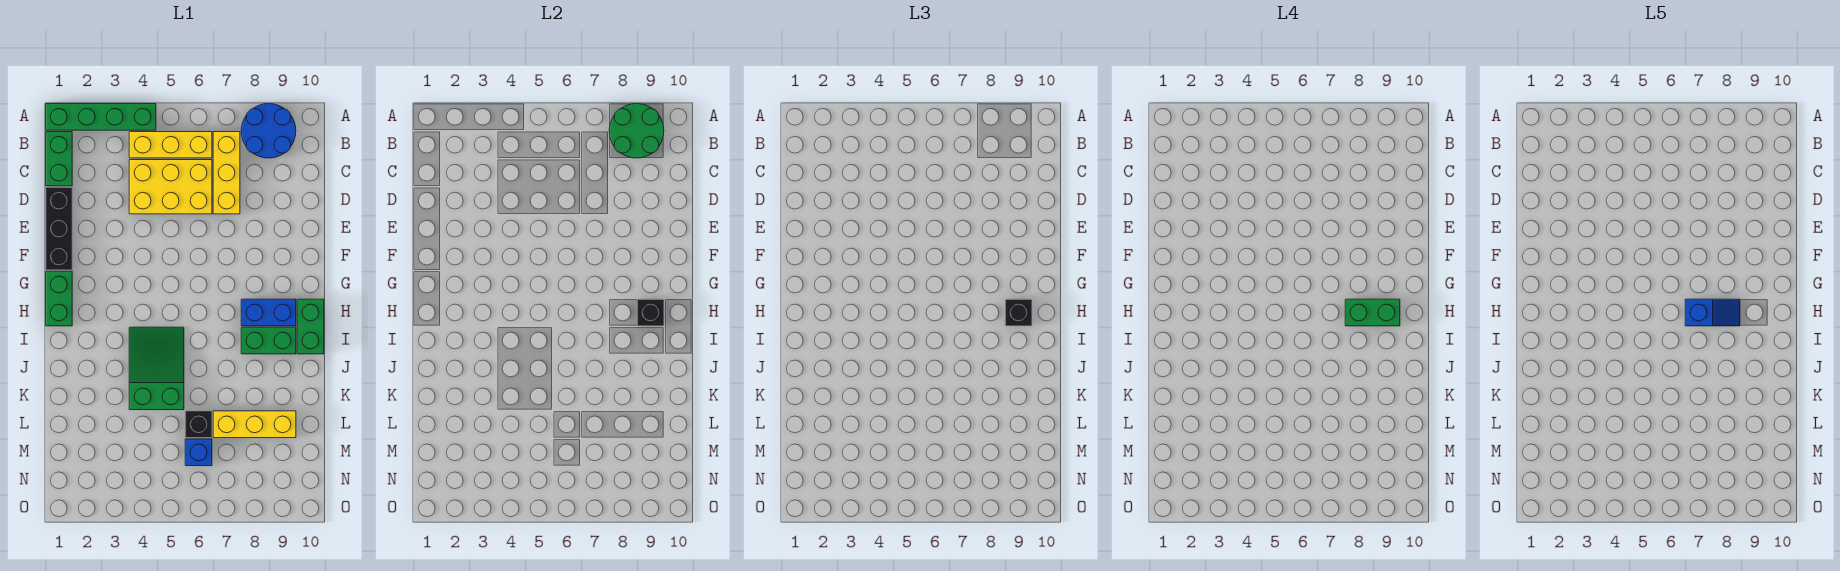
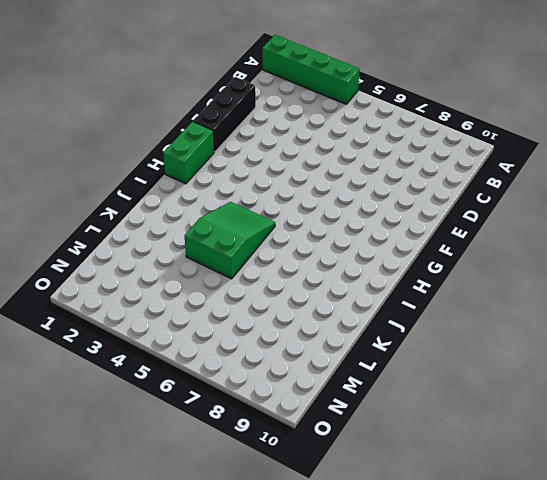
none -> blue 2x2 round brick [241,104,296,158]
none -> green 1x2 brick [46,132,72,186]
none -> yellow 1x3 brick [129,132,212,158]

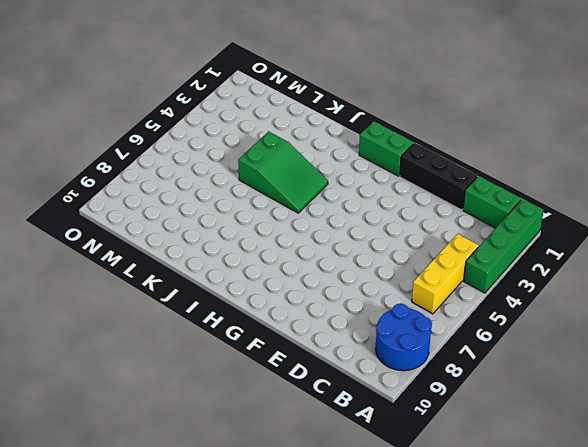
none -> yellow 1x3 brick [213,132,240,214]
none -> yellow 2x3 brick [129,160,212,214]
none -> blue 1x2 brick [241,299,296,326]

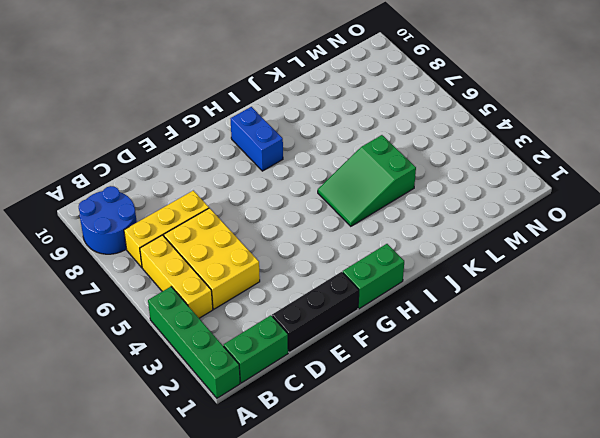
none -> green 1x2 brick [297,299,324,354]
none -> green 1x2 brick [241,327,296,354]
none -> black 1x1 brick [185,411,212,438]

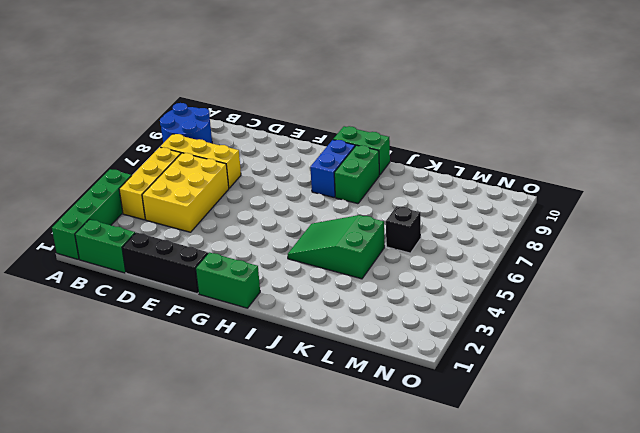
none -> yellow 1x3 brick [213,411,296,438]
none -> blue 1x1 brick [185,439,212,466]
none -> green 2x2 round brick [609,104,664,158]

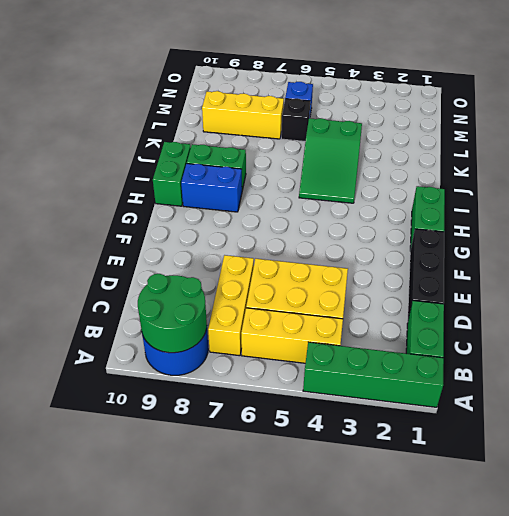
none -> black 1x1 brick [637,299,664,326]
none -> black 1x1 brick [1005,299,1032,326]
none -> green 1x2 brick [1345,299,1400,326]

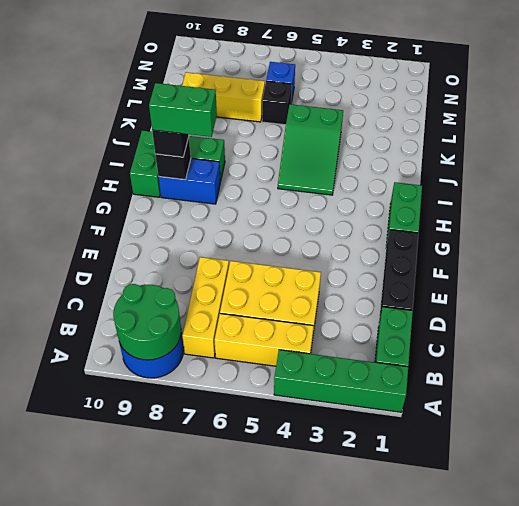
none -> blue 1x2 slope [1685,299,1740,326]

